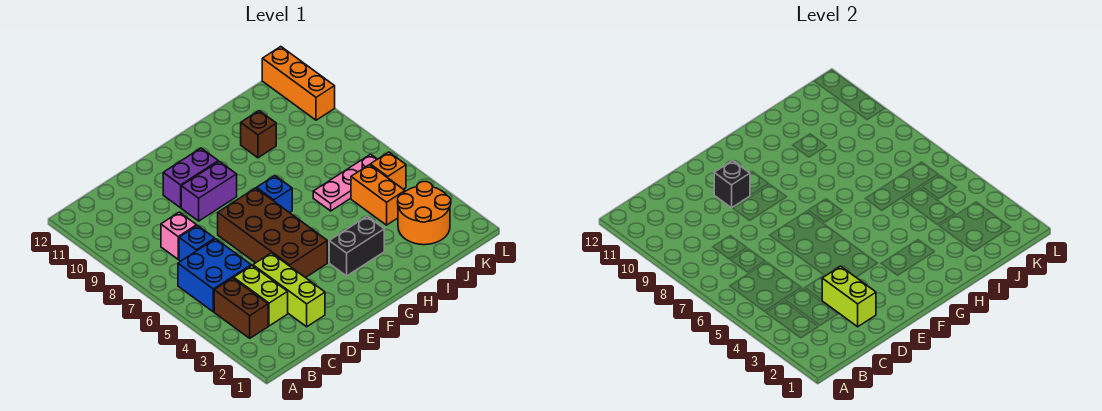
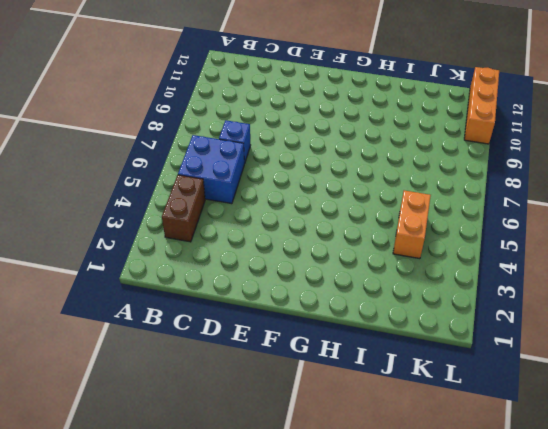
none -> lime 1x2 brick [234,266,288,326]
none -> pink 1x1 brick [161,212,197,259]
none -> lime 1x3 brick [253,253,325,327]

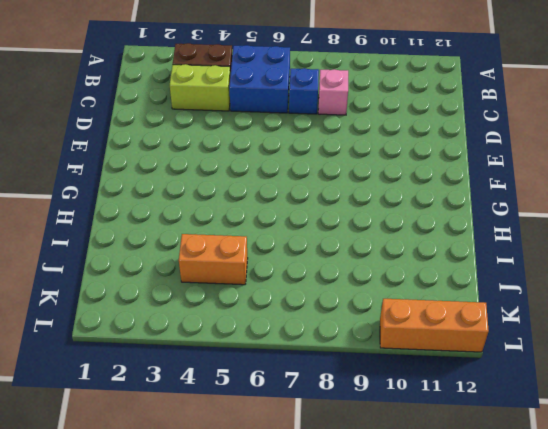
none -> lime 1x3 brick [253,253,325,327]
none -> brown 2x4 brick [218,188,327,278]
none -> purple 1x2 brick [181,162,237,221]

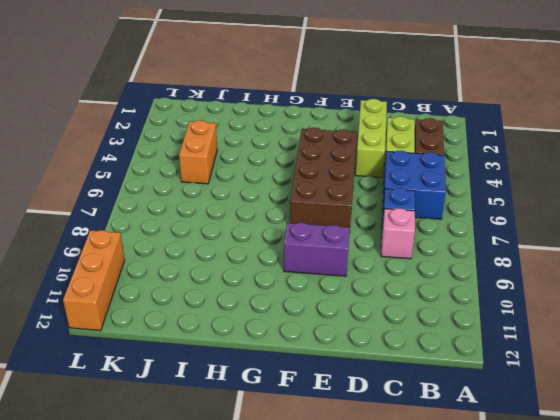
none -> purple 1x2 brick [163,148,218,208]
none -> black 1x2 brick [329,216,384,276]
none -> blue 1x1 brick [257,176,292,213]

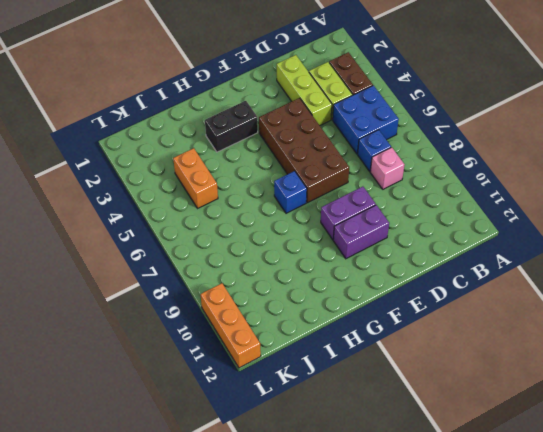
none -> pink 1x3 plate [313,154,377,211]
none -> brown 1x1 brick [241,111,276,158]
none -> orange 2x2 round brick [398,182,451,245]

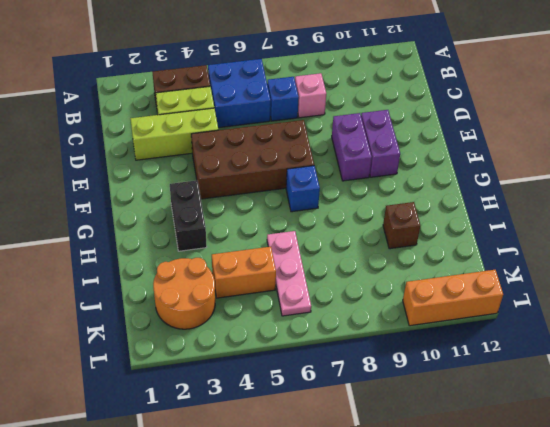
none -> orange 1x1 brick [370,152,406,189]
none -> lime 1x2 brick [822,266,876,327]
none -> black 1x1 brick [714,161,750,208]

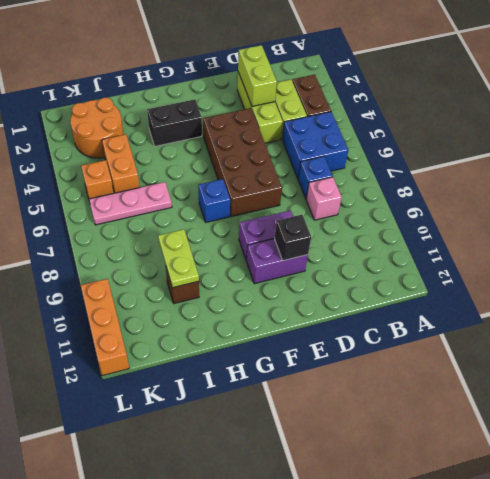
lime 1x2 plate [158,229,199,288] -> none

